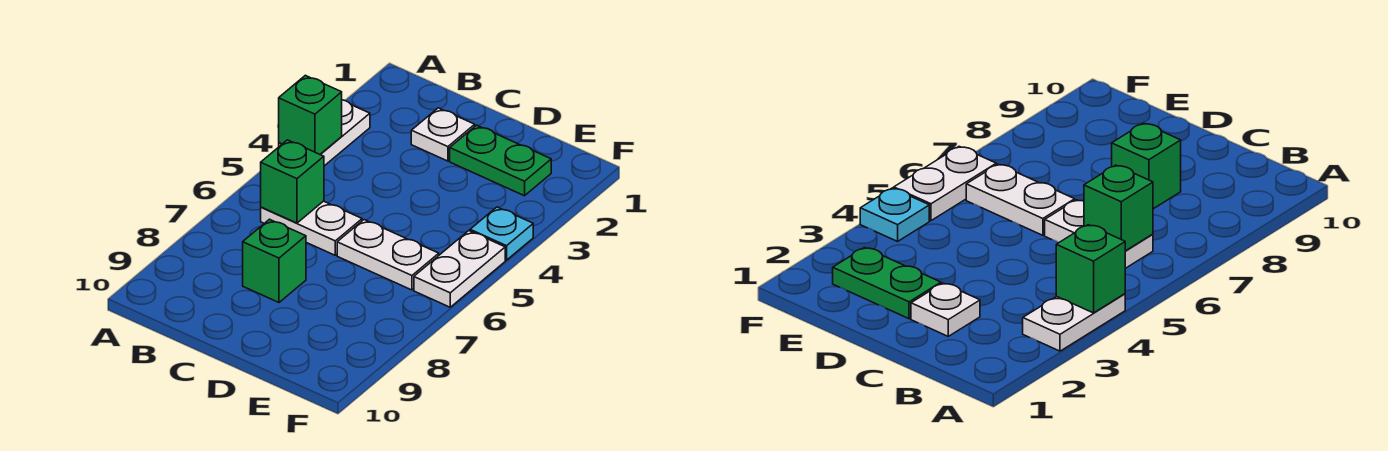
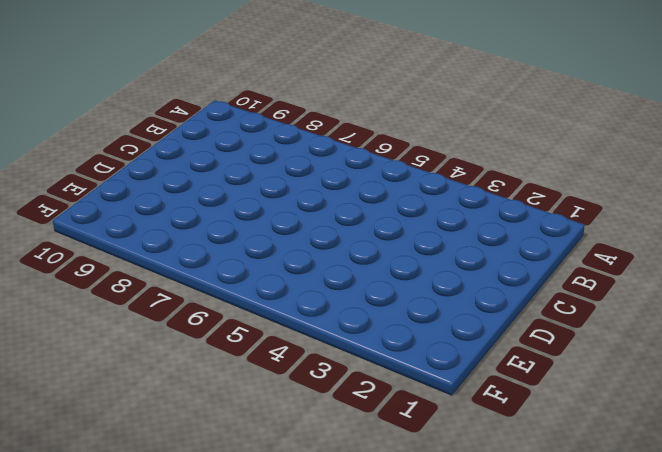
none -> white 1x2 plate [279,100,370,166]
none -> white 1x2 plate [261,201,362,255]

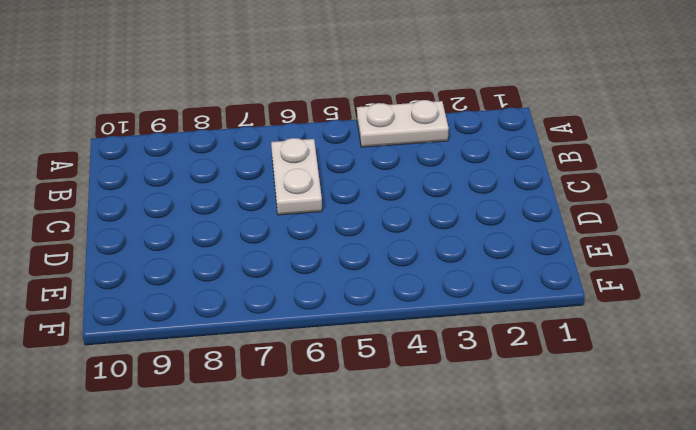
none -> white 1x1 plate [411,108,475,161]
none -> green 1x1 brick [243,219,306,302]

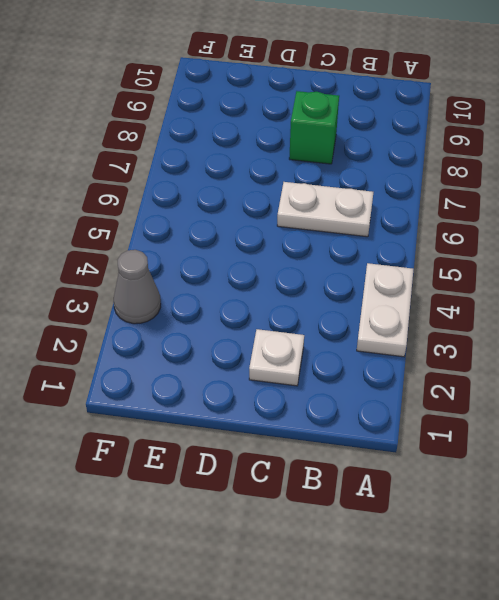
grey 1x1 cone [113,250,161,324] -> none
none -> green 1x2 plate [450,125,551,196]
none -> white 1x2 plate [337,220,439,290]

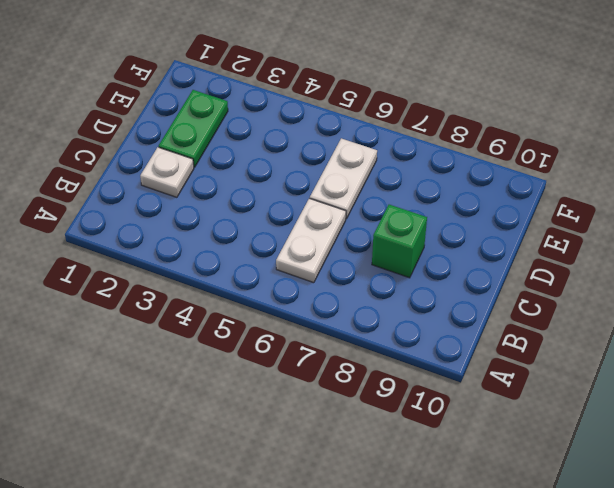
none -> white 1x2 plate [279,100,370,166]
none -> cyan 1x1 plate [470,207,533,260]

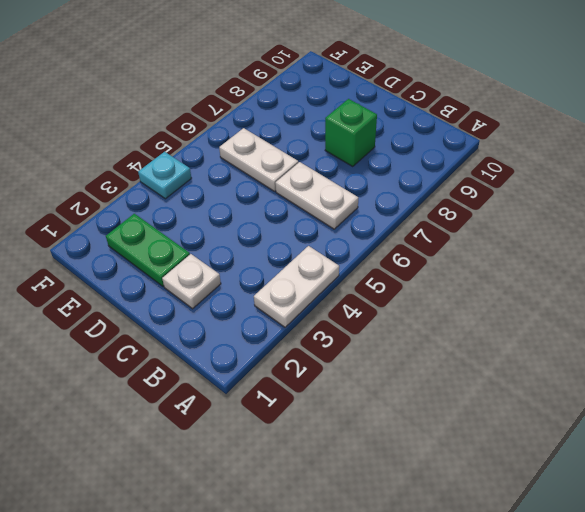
none -> white 1x2 plate [414,231,505,307]
none -> green 1x1 brick [279,75,342,154]

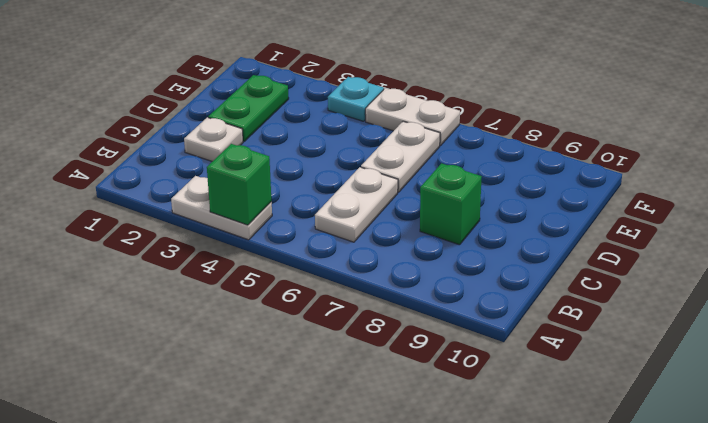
none -> green 1x1 brick [261,140,324,223]

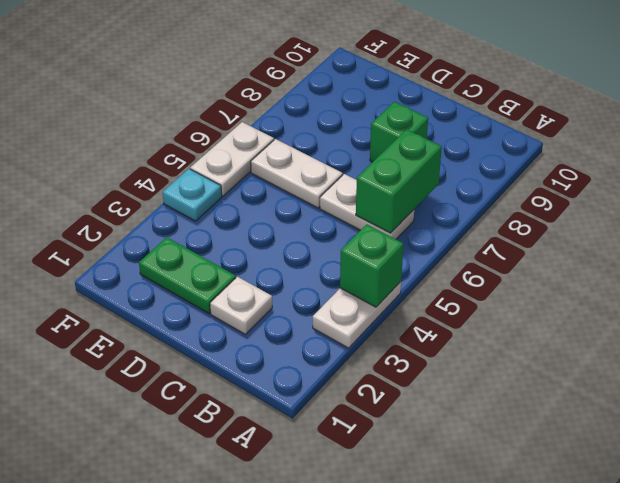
green 1x2 brick [356,129,442,233] -> green 1x1 brick [261,140,324,223]

